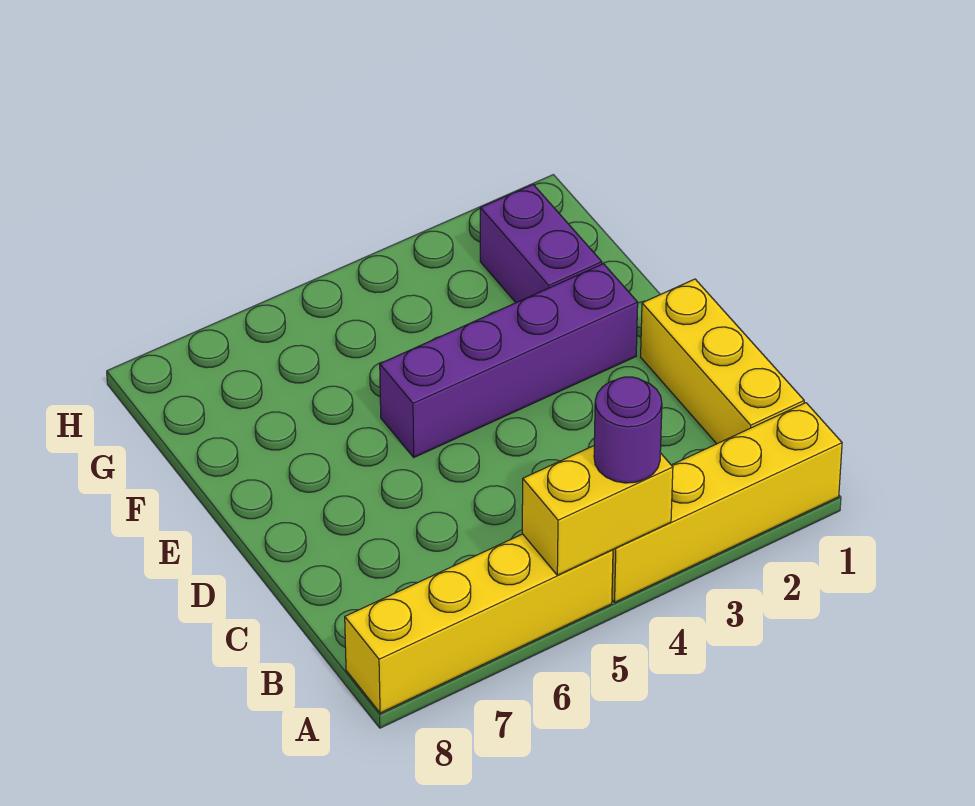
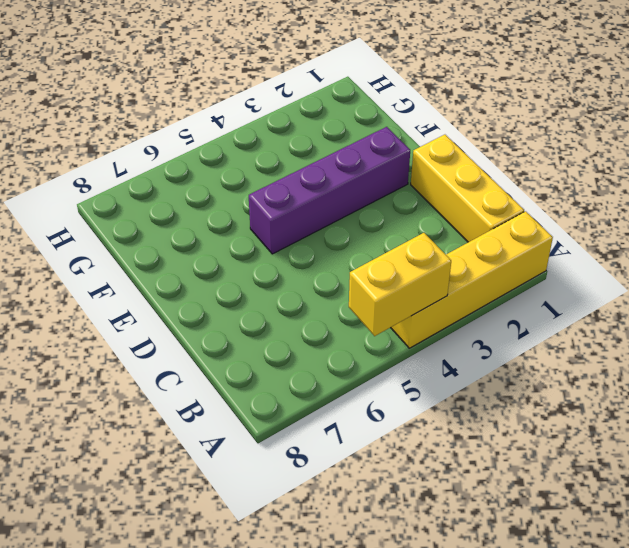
none -> yellow 1x4 brick [345,534,613,713]
none -> purple 1x2 brick [480,185,602,303]

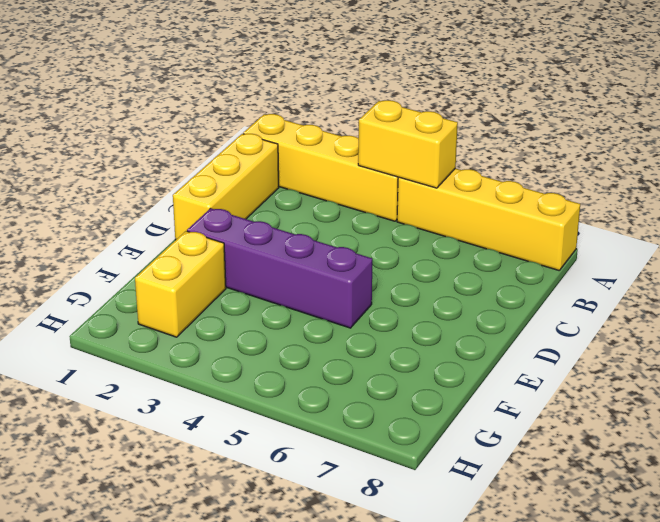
yellow 1x2 brick [135,231,226,337] -> purple 1x2 brick [480,185,602,303]
none -> purple 1x1 round brick [594,377,662,483]

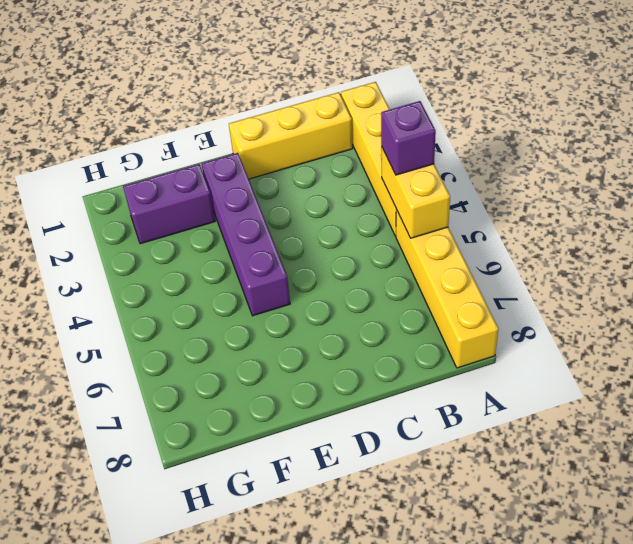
purple 1x1 brick [381,101,436,175] -> purple 1x1 round brick [594,377,662,483]

